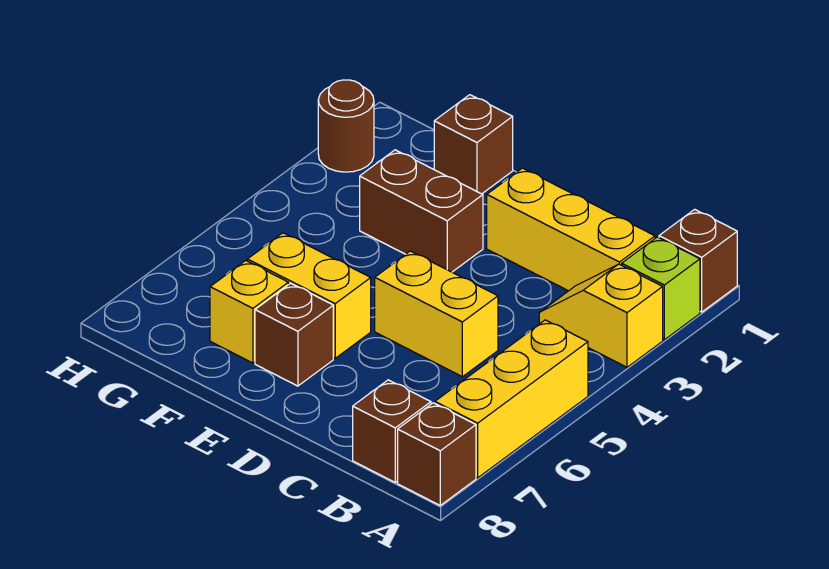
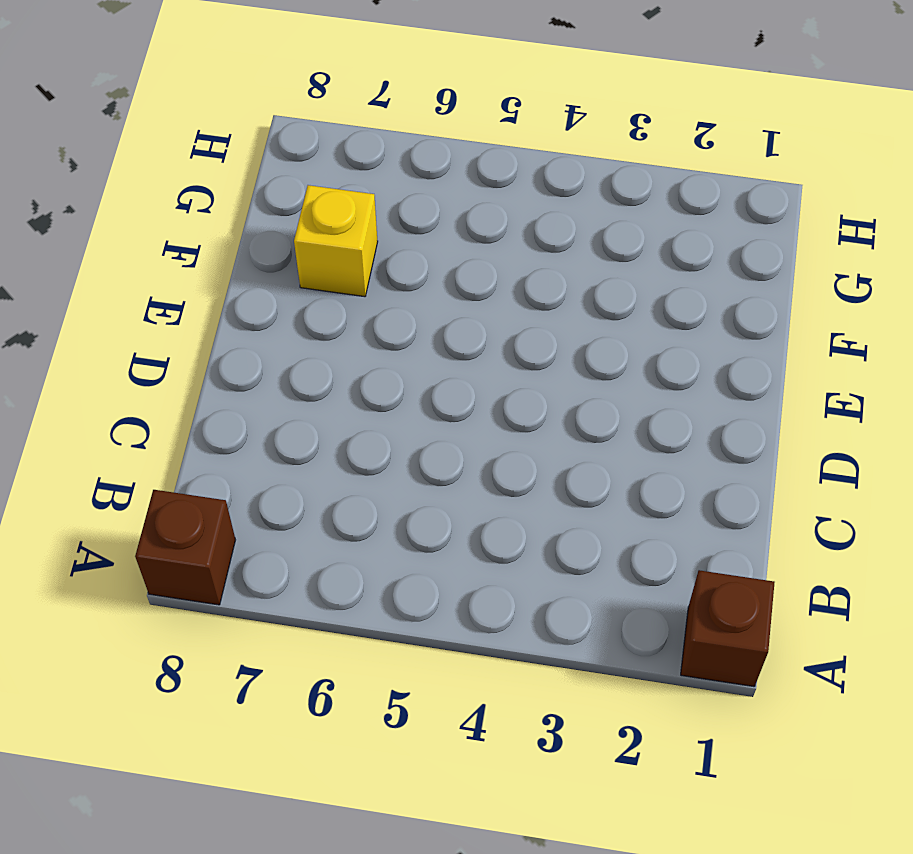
none -> lime 1x1 brick [622,237,700,340]
none -> yellow 1x2 slope [539,264,663,367]
none -> yellow 1x3 brick [435,320,588,478]

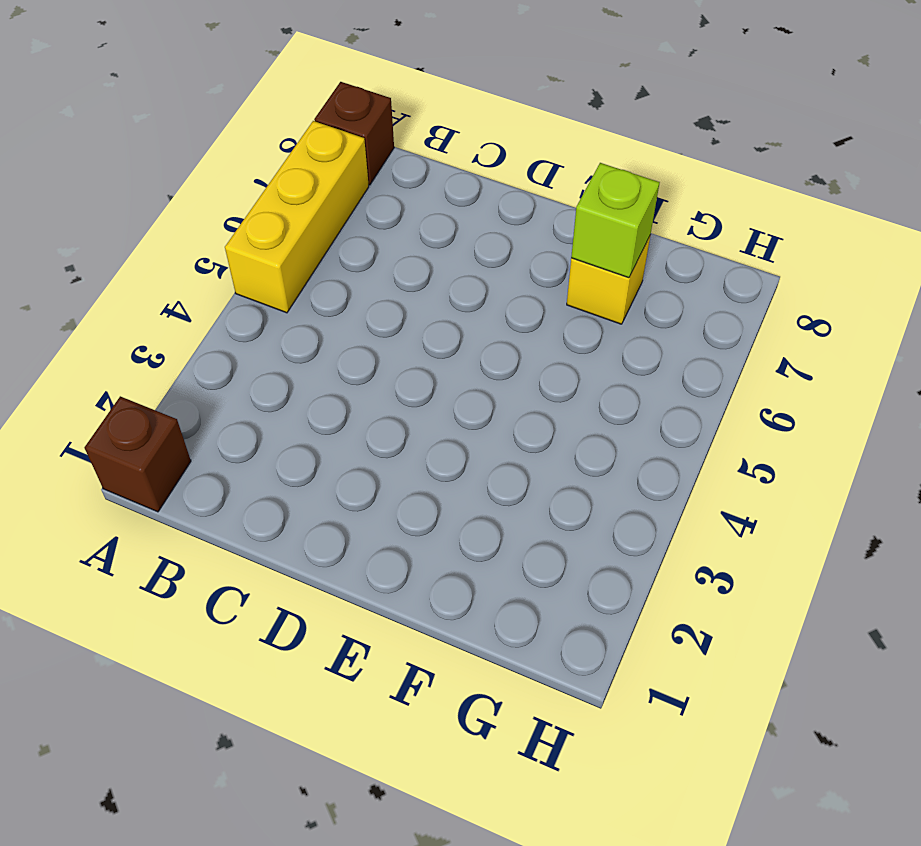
lime 1x1 brick [571,163,660,278] -> lime 1x1 brick moved to [622,237,700,340]
none -> yellow 1x2 slope [539,264,663,367]
none -> yellow 1x3 brick [487,168,655,291]
none -> brown 1x1 brick [353,380,431,482]

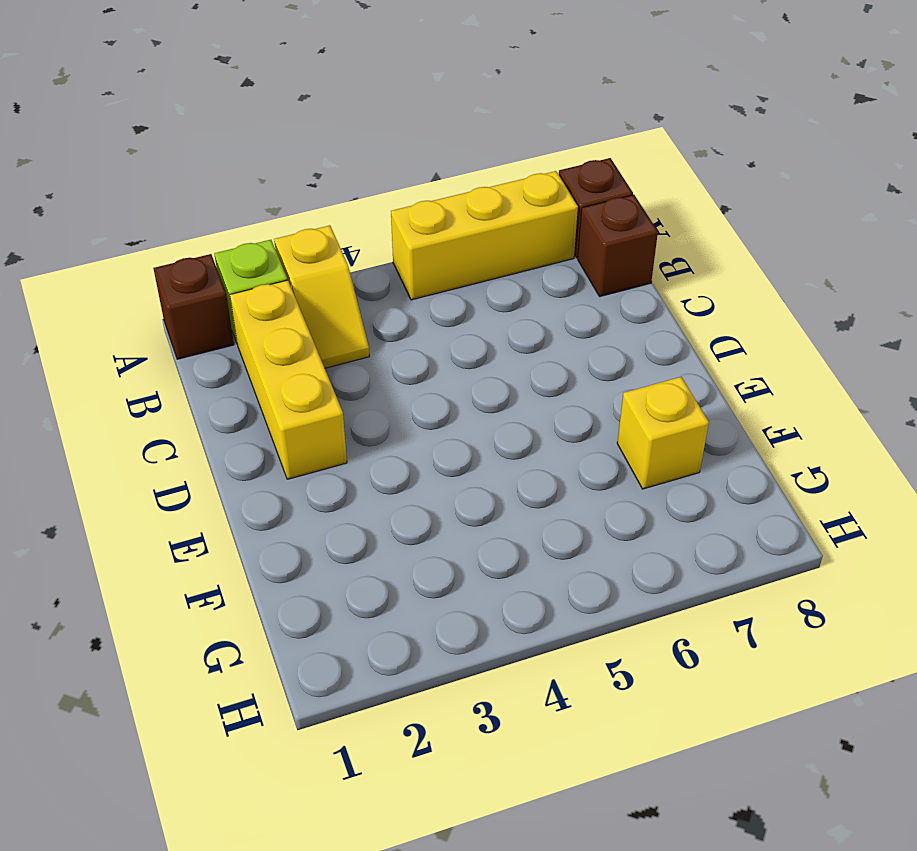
none -> yellow 1x2 brick [375,251,498,377]
none -> brown 1x2 brick [360,150,483,272]
none -> yellow 1x2 brick [247,233,371,358]

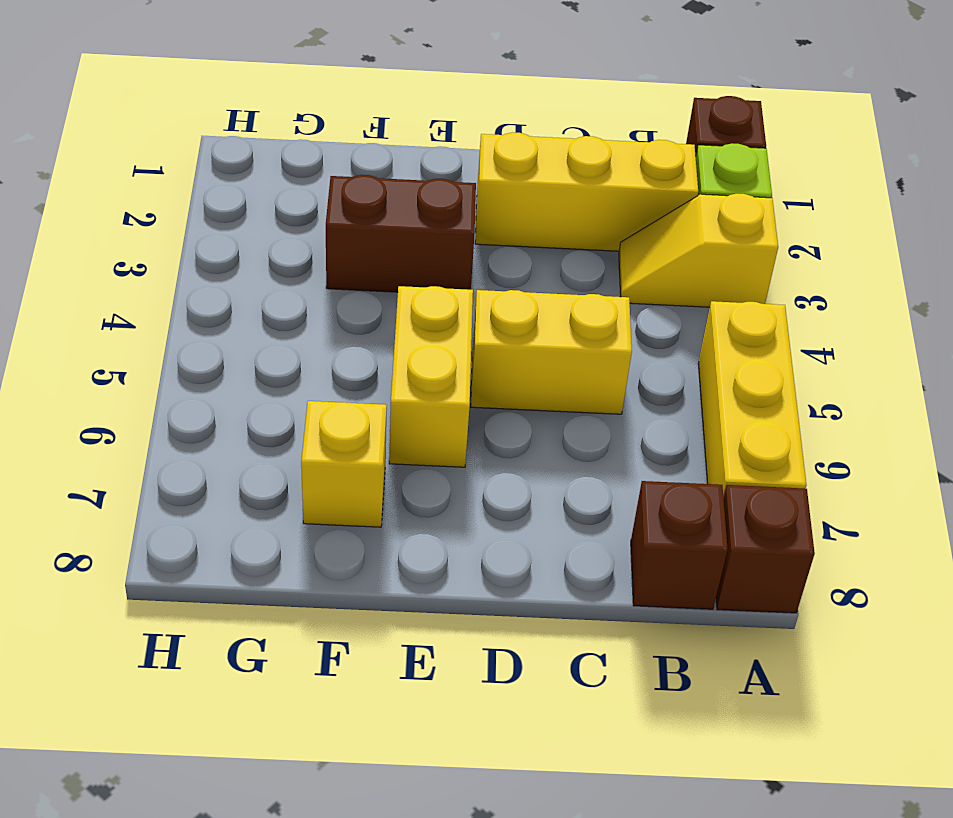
yellow 1x2 brick [389,286,473,467] -> yellow 1x2 brick turned to [247,233,371,358]
none -> brown 1x1 brick [255,283,333,386]
none -> brown 1x1 brick [434,95,513,194]
none -> brown 1x1 round brick [318,80,374,172]

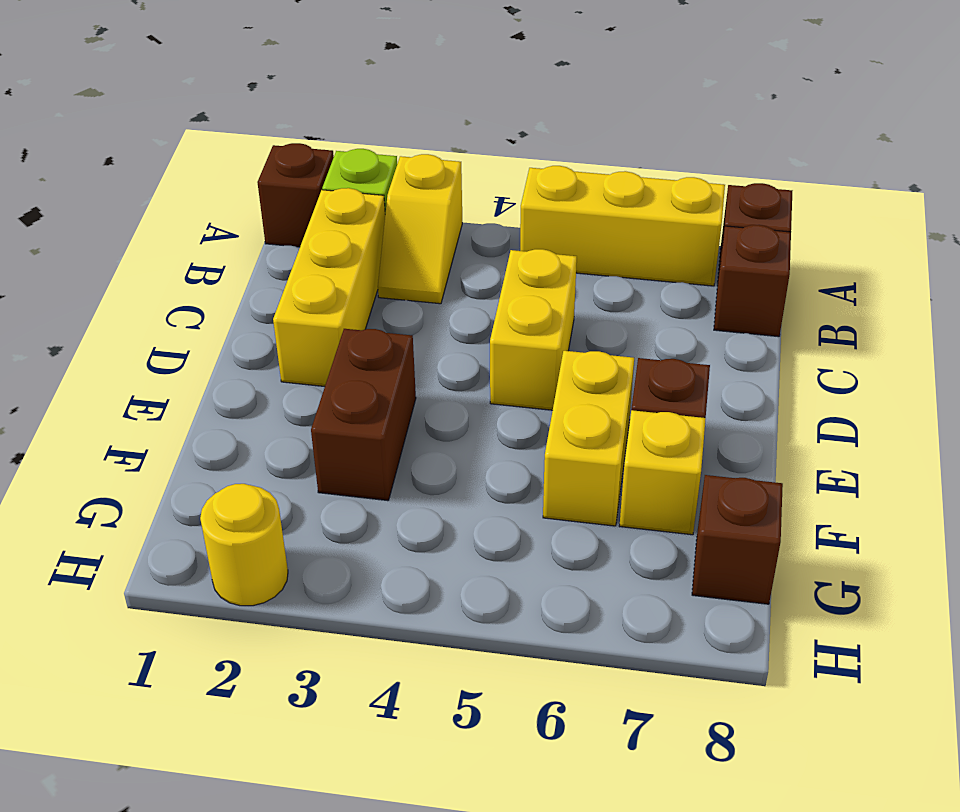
brown 1x1 brick [692,475,783,604] -> brown 1x1 brick moved to [434,95,513,194]
yellow 1x1 round brick [200,484,288,606] -> brown 1x1 round brick [318,80,374,172]

